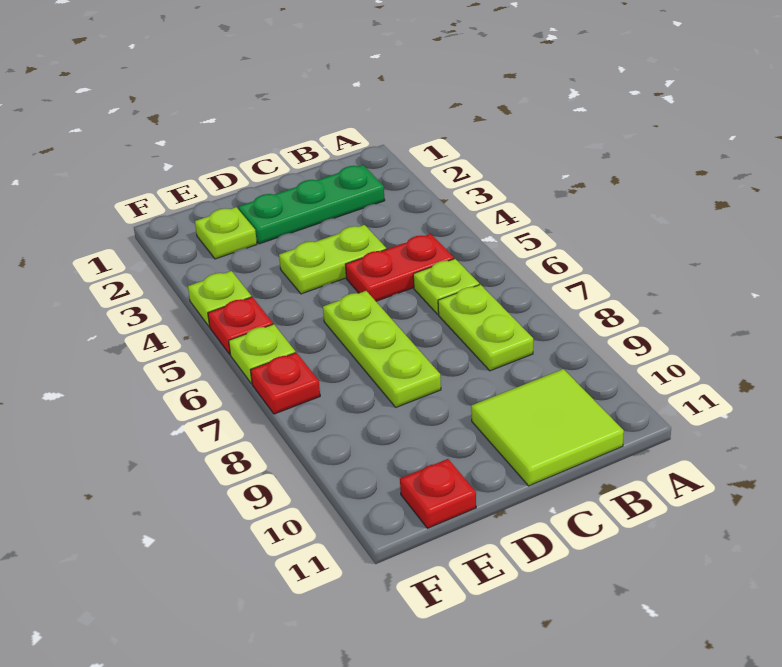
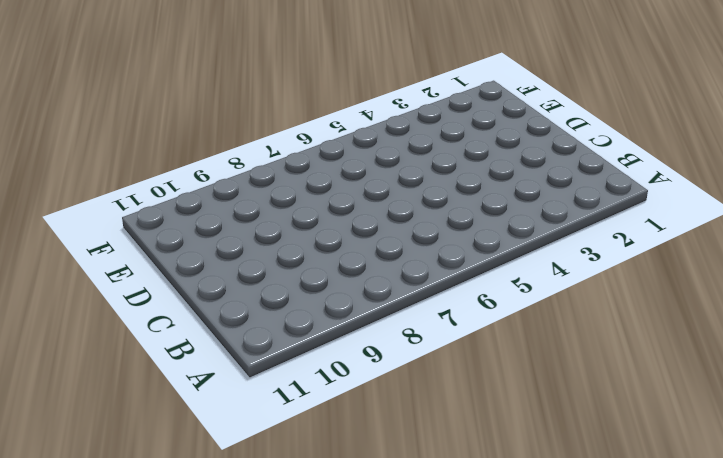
none -> green 1x3 plate [239,165,385,244]
none -> red 1x2 plate [345,234,454,301]
none -> lime 1x1 plate [413,259,479,314]

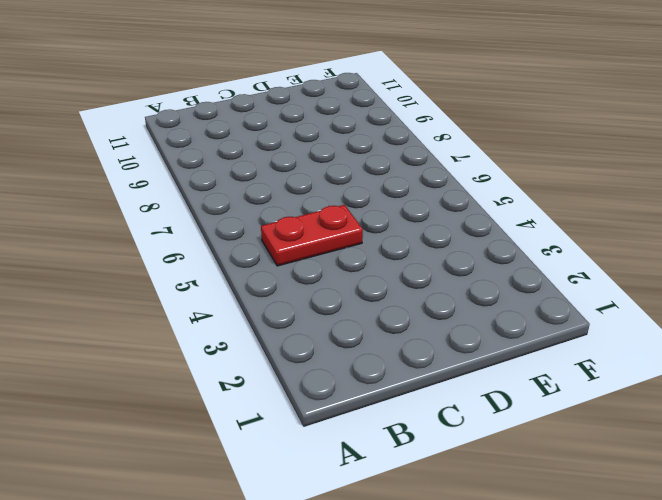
none -> green 1x3 plate [239,165,385,244]
none -> lime 1x1 plate [413,259,479,314]
none -> lime 1x2 plate [438,285,533,371]

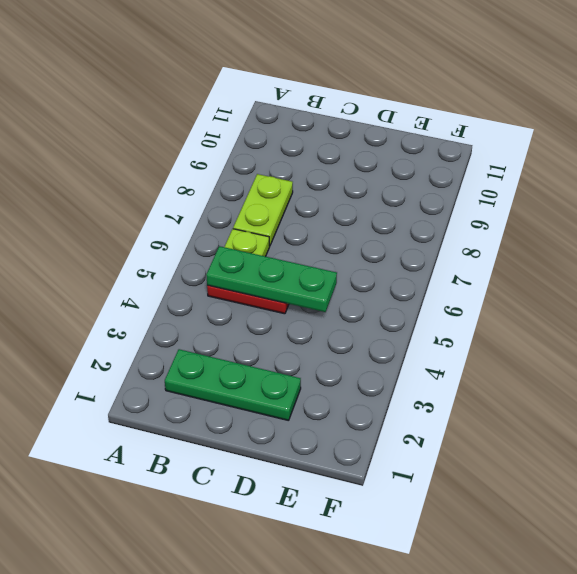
green 1x3 plate [206,246,337,312] -> none
none -> lime 2x2 tile [471,369,624,486]
none -> lime 1x2 plate [279,225,386,294]
none -> lime 1x3 plate [323,291,441,407]

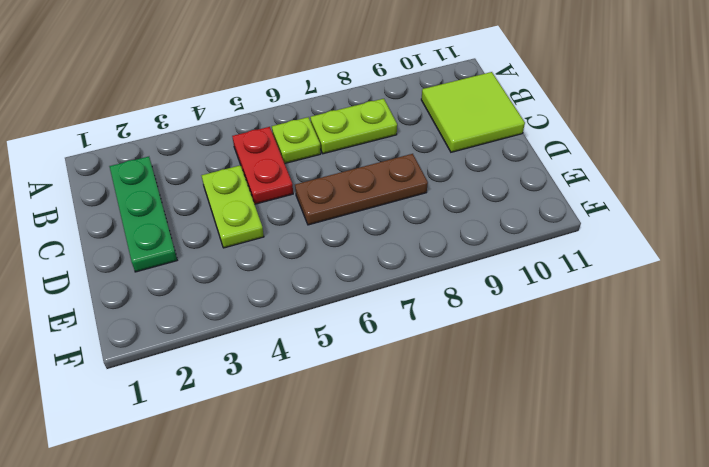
brown 1x3 plate [295,154,428,225] -> lime 1x3 plate [323,291,441,407]
none -> lime 1x1 plate [195,207,257,259]
none -> red 1x1 plate [400,459,476,528]
none -> lime 1x1 plate [188,271,251,327]

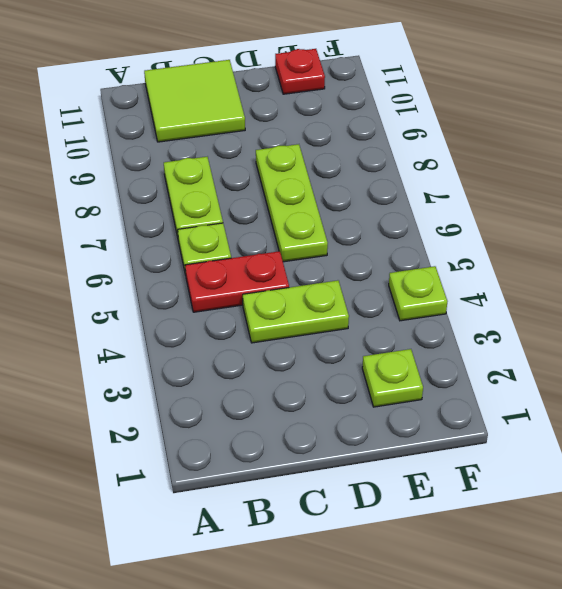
none -> green 1x3 plate [239,165,385,244]
none -> red 1x1 plate [208,297,273,354]
none -> lime 1x1 plate [229,324,295,384]

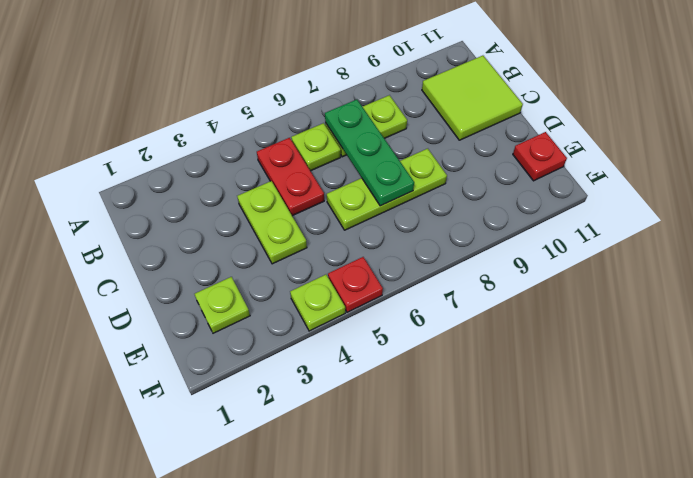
green 1x3 plate [325,100,414,206] -> green 1x3 plate moved to [239,165,385,244]
none -> lime 1x1 plate [229,324,295,384]
none -> red 1x1 plate [250,353,320,414]

